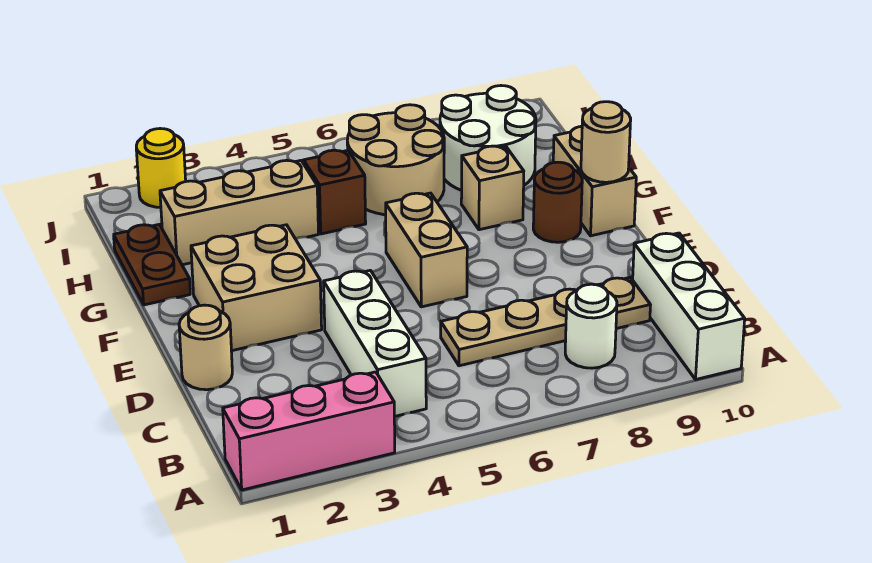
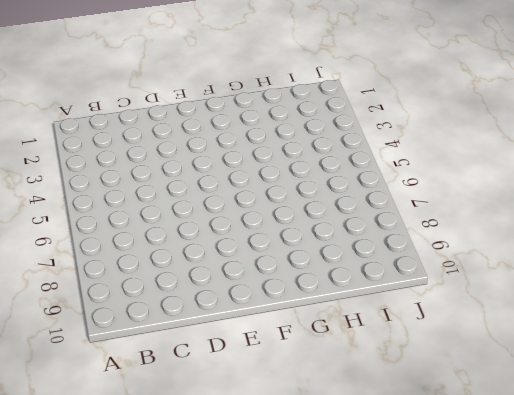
none -> pink 1x3 brick [223,372,395,490]
none -> white 1x3 brick [633,233,745,379]
none -> white 1x3 brick [324,270,426,417]

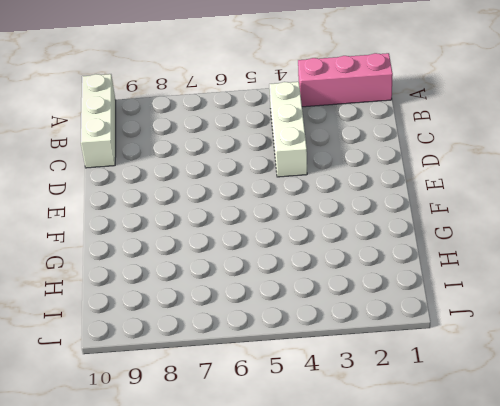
none -> white 1x1 round brick [565,284,617,368]
none -> tan 1x4 plate [441,277,650,366]
none -> tan 1x1 round brick [179,305,232,390]

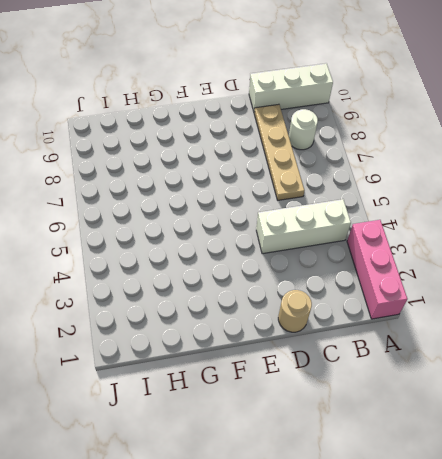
none -> tan 2x2 brick [191,225,322,351]
none -> tan 1x2 brick [386,193,467,307]
none -> brown 1x1 round brick [533,162,582,242]

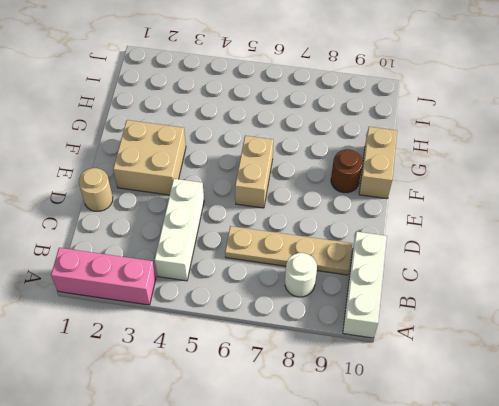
none -> brown 1x2 plate [114,224,190,305]
none -> tan 1x1 brick [461,146,524,230]
none -> tan 1x3 brick [160,160,318,265]

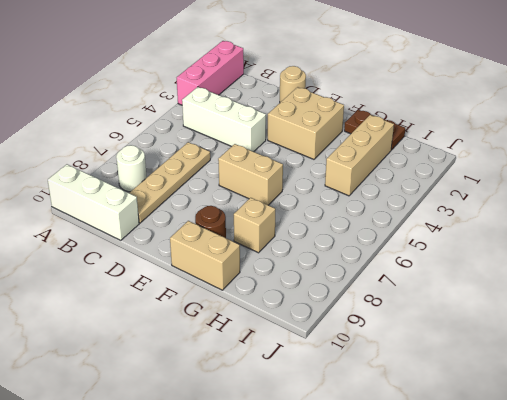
none -> brown 1x1 brick [304,150,366,234]
none -> tan 2x2 round brick [347,105,444,215]
none -> white 2x2 round brick [440,86,536,190]

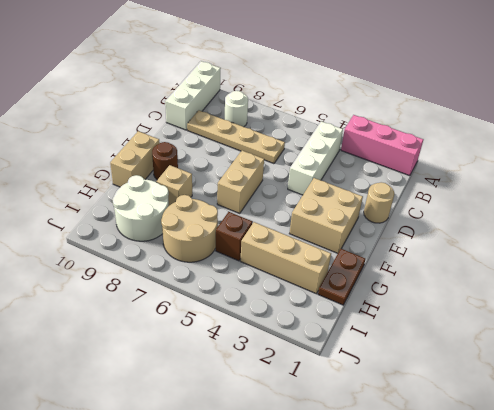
none -> yellow 1x1 round brick [136,129,186,207]
none -> tan 1x1 round brick [581,102,631,182]

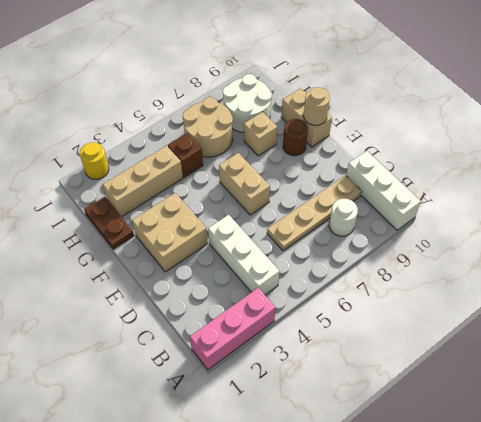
none -> tan 1x1 round brick [179,305,232,390]

